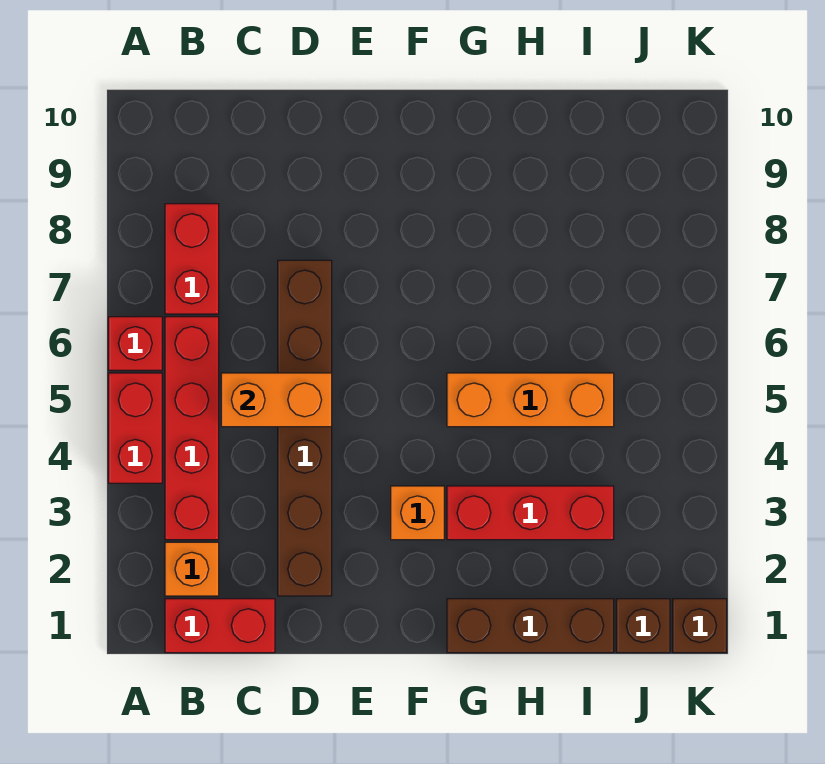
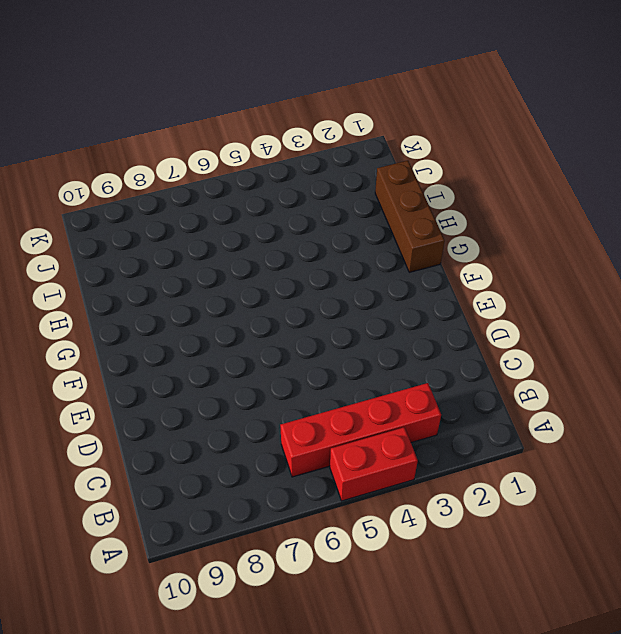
none -> red 1x1 brick [108,317,162,370]
none -> red 1x2 brick [165,599,275,653]
none -> orange 1x1 brick [165,542,219,596]

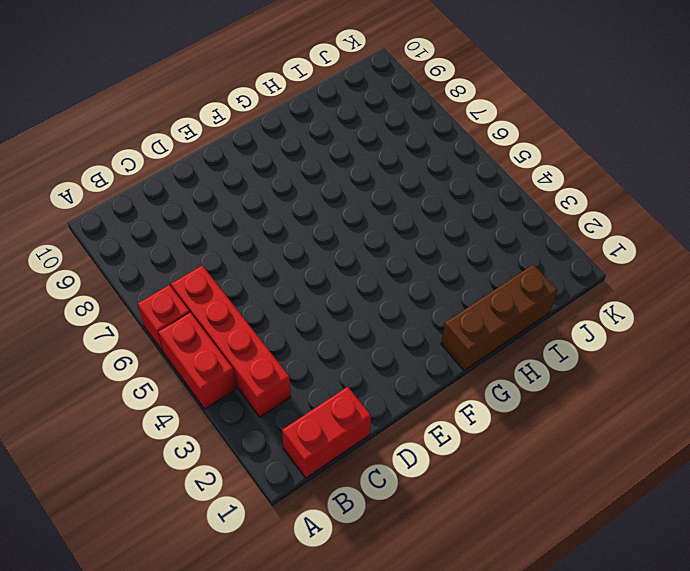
none -> orange 1x1 brick [165,542,219,596]
none -> red 1x2 brick [165,204,219,314]
none -> brown 1x6 brick [278,260,332,596]

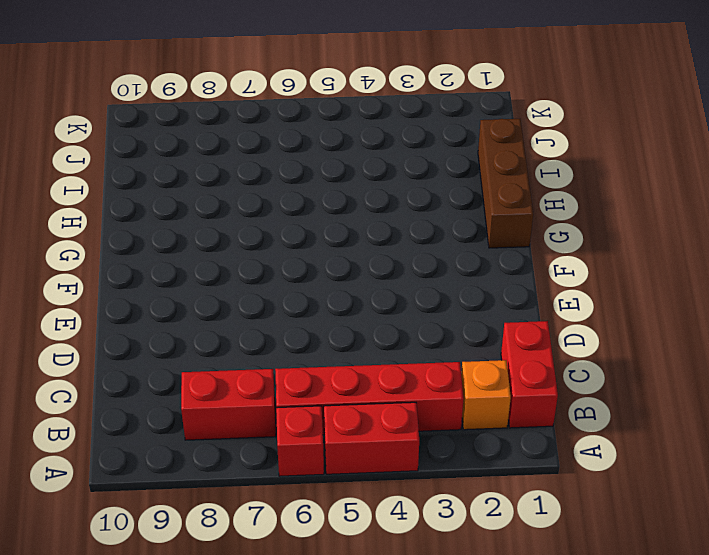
none -> brown 1x6 brick [278,260,332,596]
none -> orange 1x1 brick [391,486,444,540]
none -> red 1x3 brick [447,486,614,540]

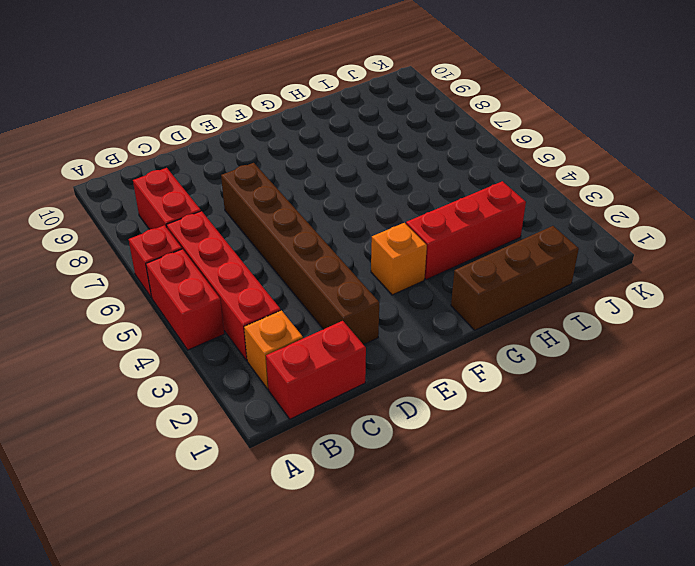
none -> orange 1x3 brick [447,373,614,427]
none -> brown 1x1 brick [616,599,670,653]
none -> brown 1x1 brick [673,599,727,653]

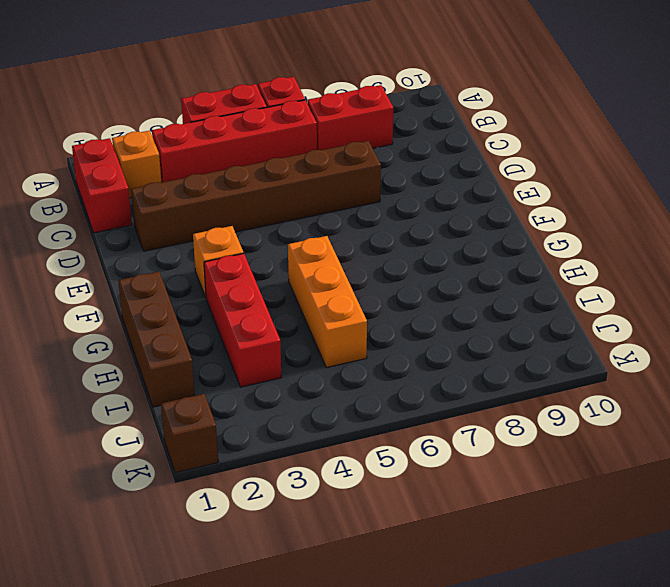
none -> brown 1x1 brick [616,599,670,653]
none -> orange 1x2 brick [221,373,332,427]

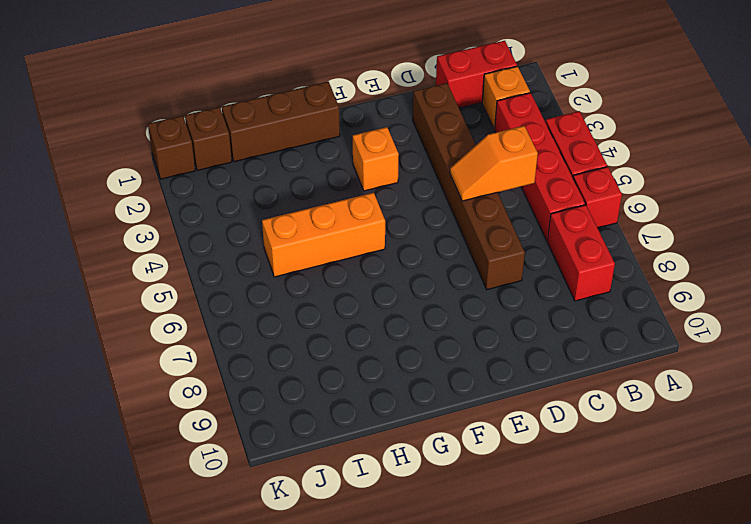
orange 1x2 slope [450,126,538,201] -> orange 1x2 brick [221,373,332,427]
none -> red 1x3 brick [447,486,614,540]

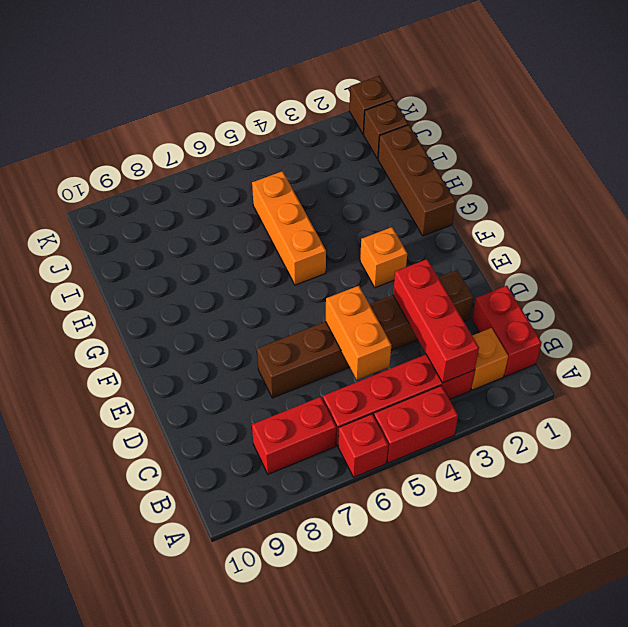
red 1x3 brick [393,259,479,383] -> red 1x3 brick moved to [447,486,614,540]

